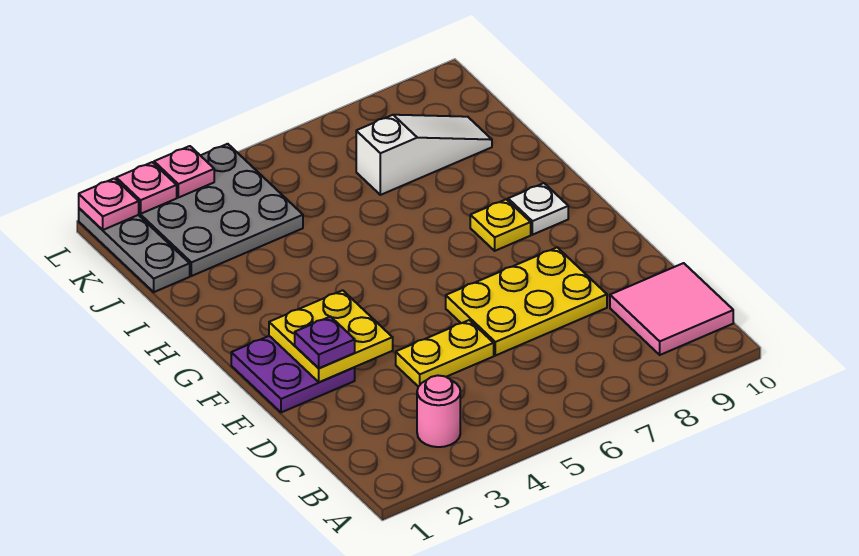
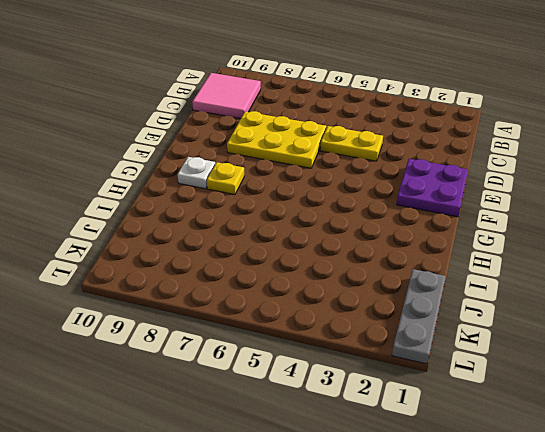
none -> pink 1x1 round brick [417,376,460,447]
none -> grey 3x3 plate [139,144,303,276]
none -> white 1x3 slope [356,115,492,195]

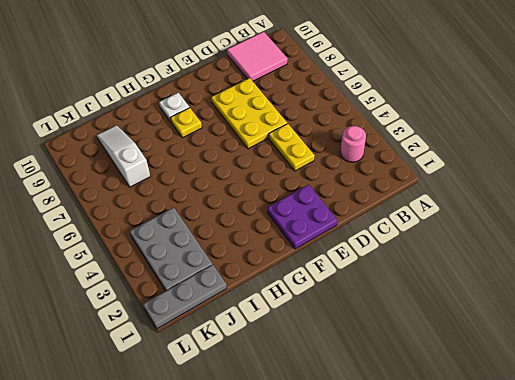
grey 2x3 plate [130,208,213,291] -> grey 3x3 plate [139,144,303,276]
none -> yellow 2x2 plate [269,290,393,382]
none -> pink 1x1 plate [79,178,139,230]
none -> pink 1x1 plate [116,162,177,214]

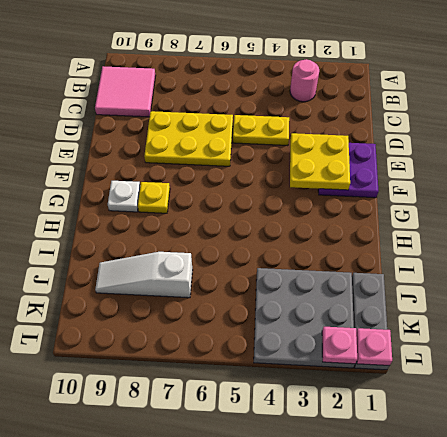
none -> pink 1x1 plate [154,146,214,198]
none -> purple 1x1 plate [295,317,355,368]

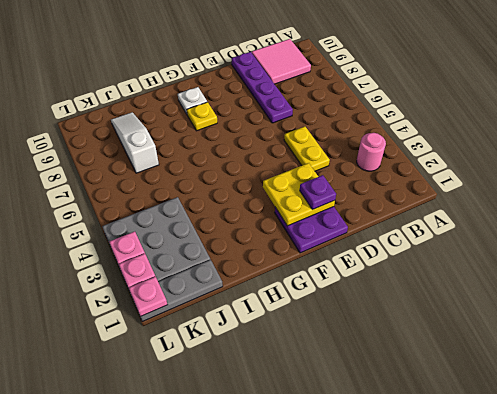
purple 1x4 plate [232,52,293,123] -> yellow 2x3 plate [446,247,607,356]

